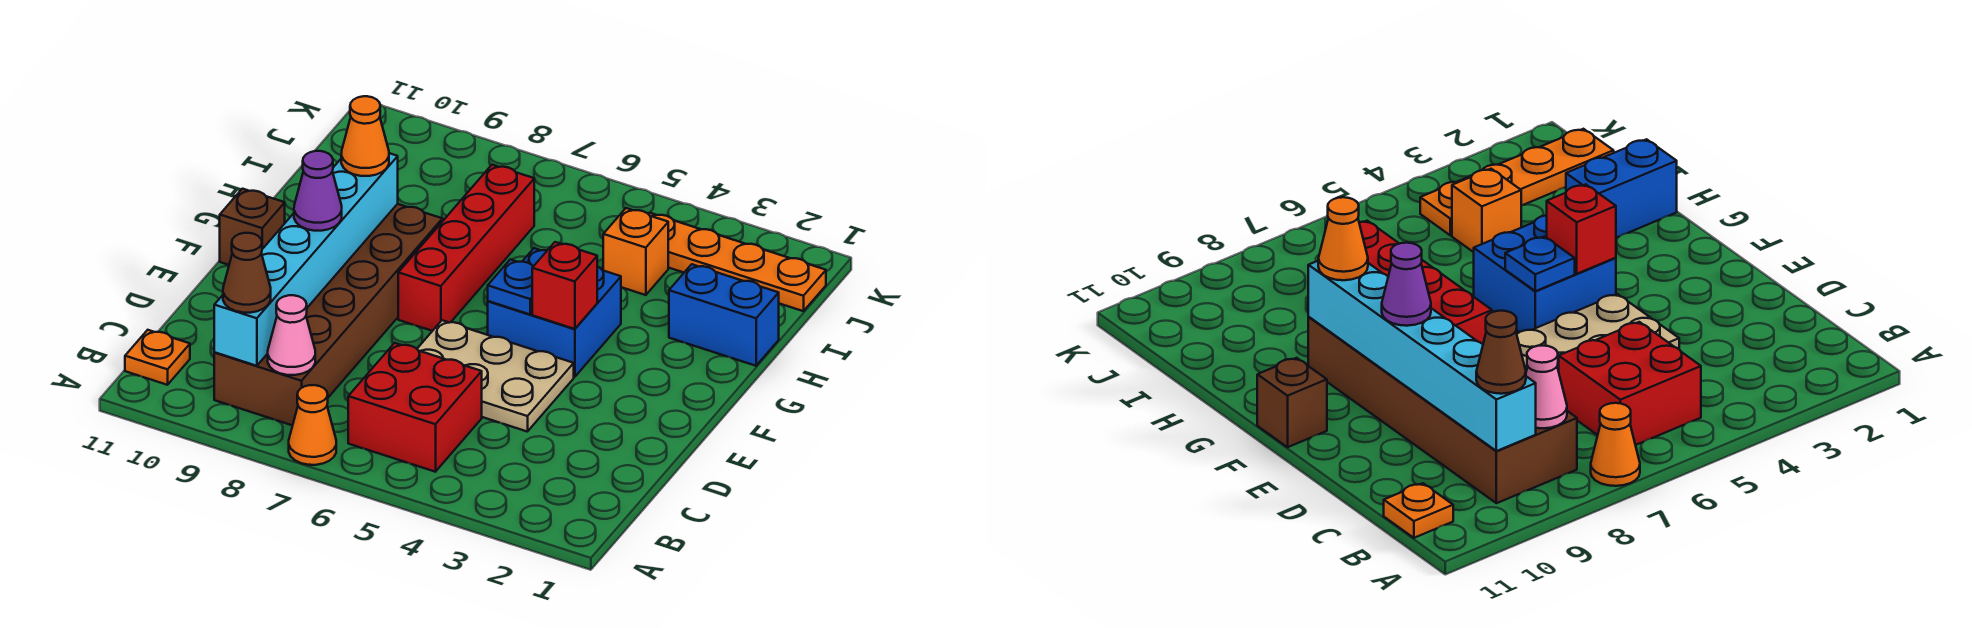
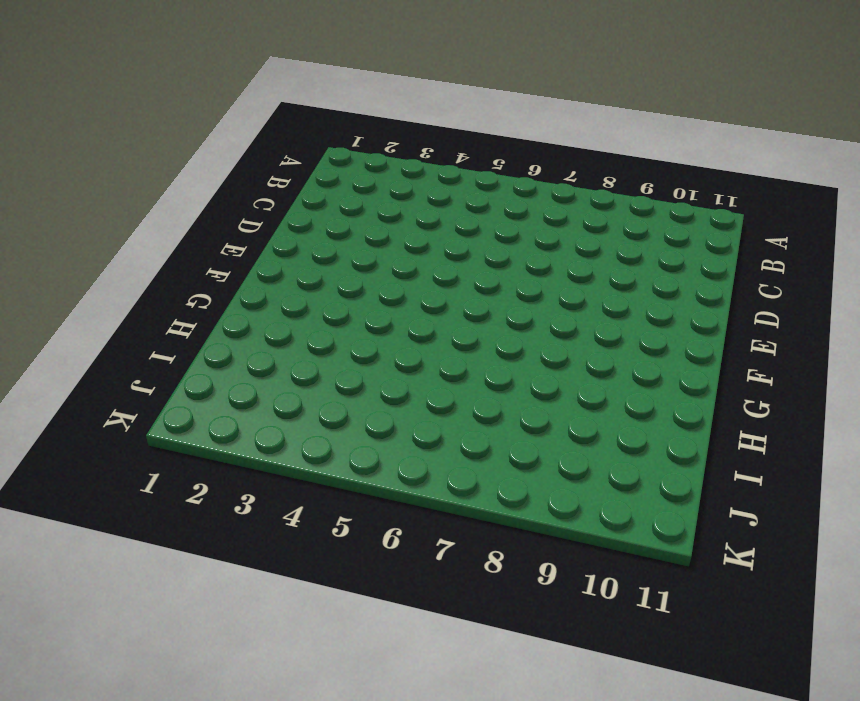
none -> orange 1x1 cone [289,385,336,465]
none -> red 2x2 brick [348,343,482,472]
none -> brown 2x6 brick [214,204,442,426]

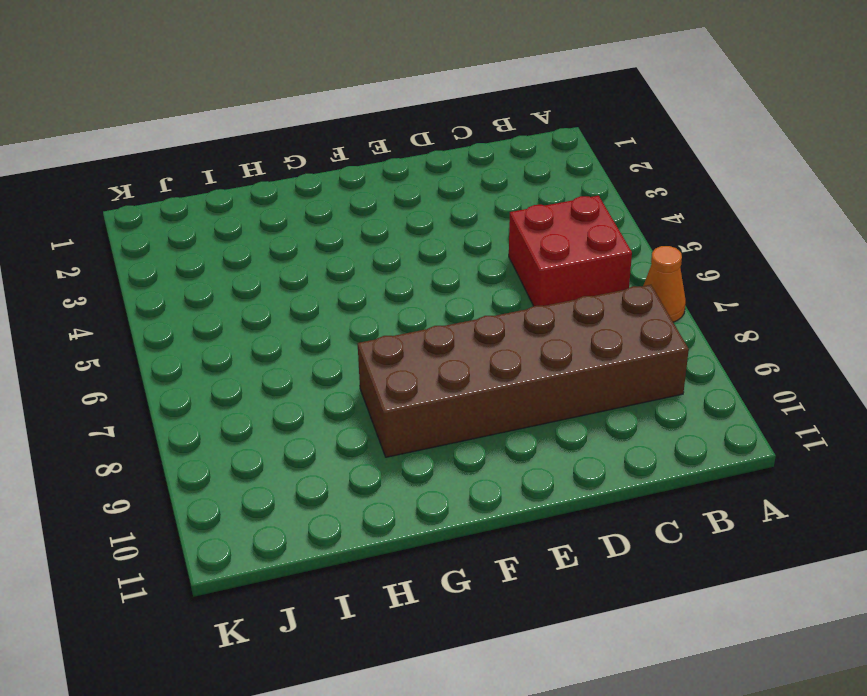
none -> orange 1x1 plate [125,330,190,385]
none -> tan 2x3 plate [417,320,574,432]
none -> blue 2x2 brick [488,248,621,377]

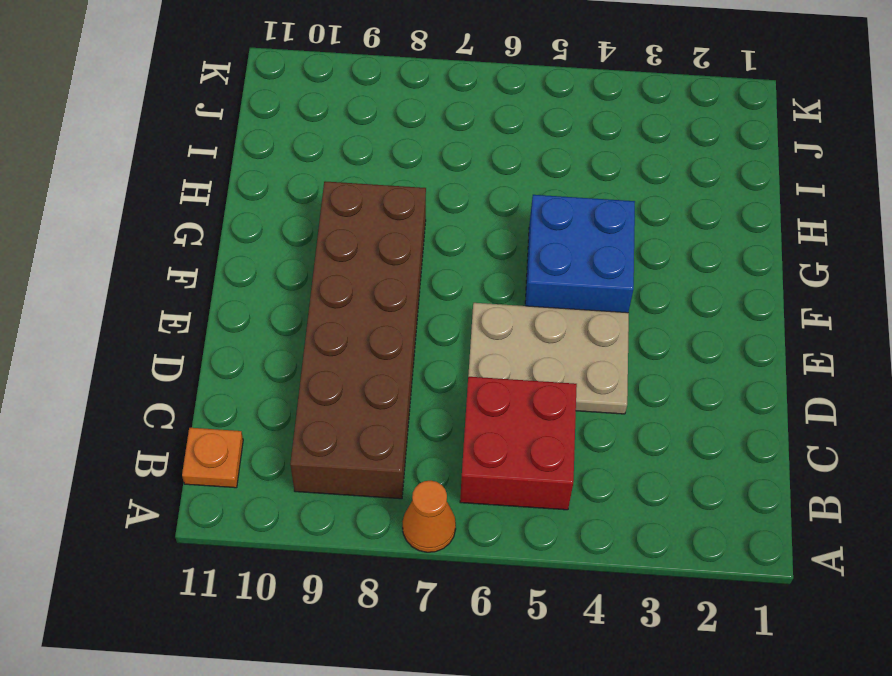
none -> red 1x4 brick [398,165,534,331]
none -> brown 1x1 brick [220,189,285,265]
none -> blue 1x2 brick [669,264,779,366]

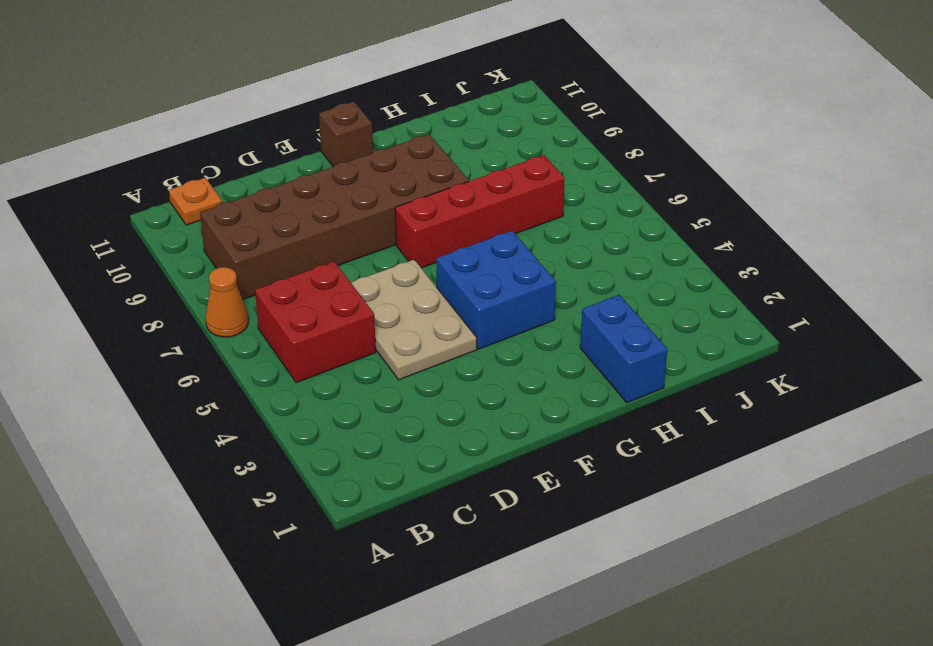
none -> orange 1x1 brick [603,208,668,295]
none -> orange 1x4 plate [649,213,826,311]
none -> pink 1x1 cone [268,295,315,375]

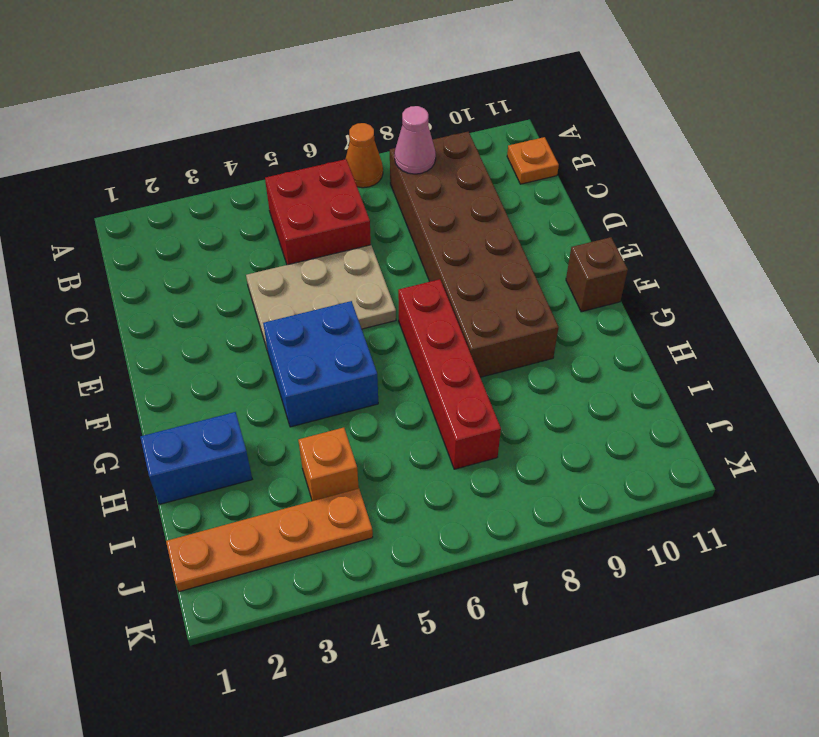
none -> cyan 1x6 brick [214,153,398,366]
none -> red 1x1 brick [532,242,597,329]
none -> blue 1x1 plate [488,259,533,314]

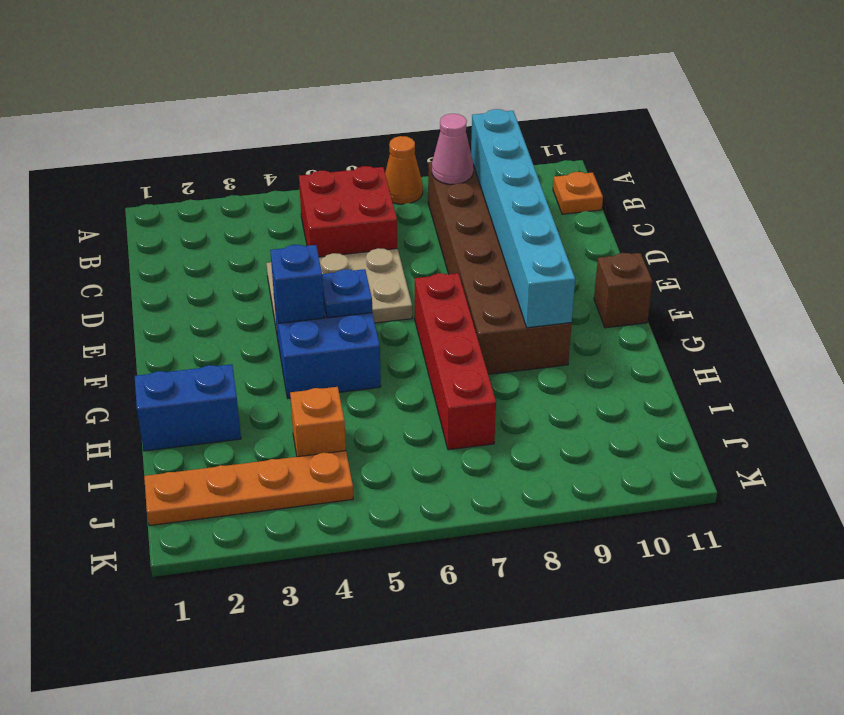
blue 1x1 brick [270,245,325,323] -> red 1x1 brick [532,242,597,329]
none -> brown 1x1 cone [223,233,271,313]
none -> purple 1x1 cone [294,151,342,231]
none -> orange 1x1 cone [341,96,389,176]

